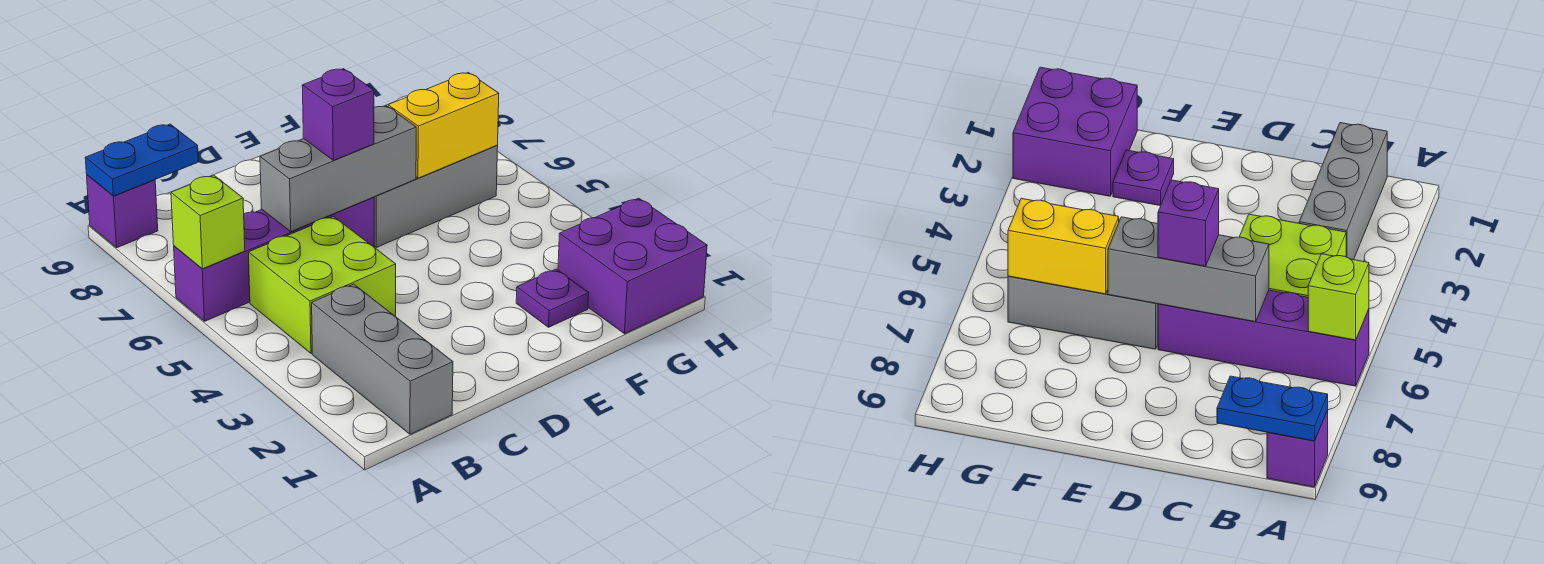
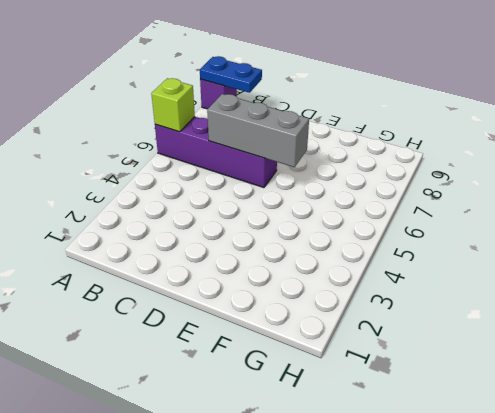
none -> grey 1x3 brick [312,284,453,434]
none -> lime 2x2 brick [248,216,396,353]
none -> grey 1x3 brick [374,145,498,247]

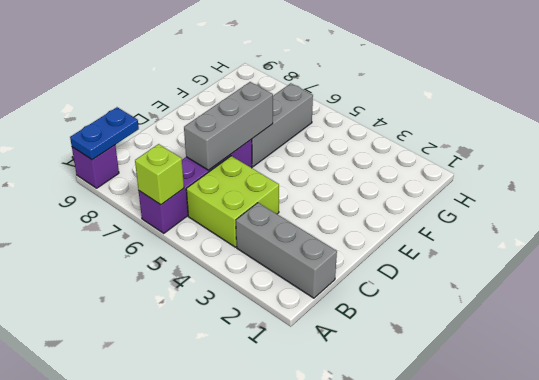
none -> purple 1x1 plate [516,269,589,327]
none -> purple 2x2 brick [558,198,707,334]
none -> yellow 1x2 brick [388,73,499,178]

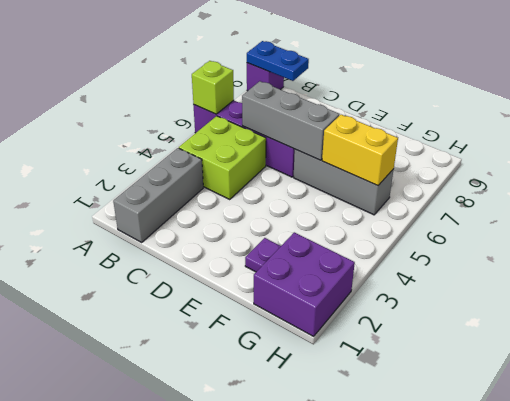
none -> purple 1x1 brick [302,69,374,160]

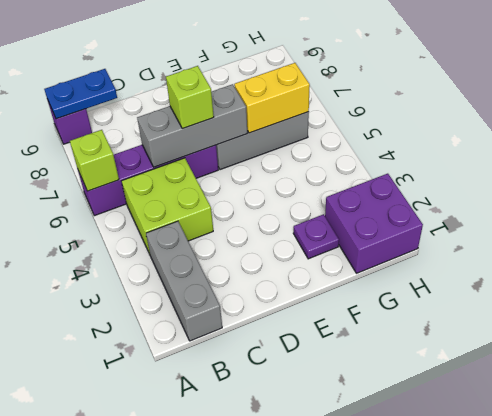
lime 1x1 brick [166,66,214,128] -> purple 1x1 brick [302,69,374,160]

